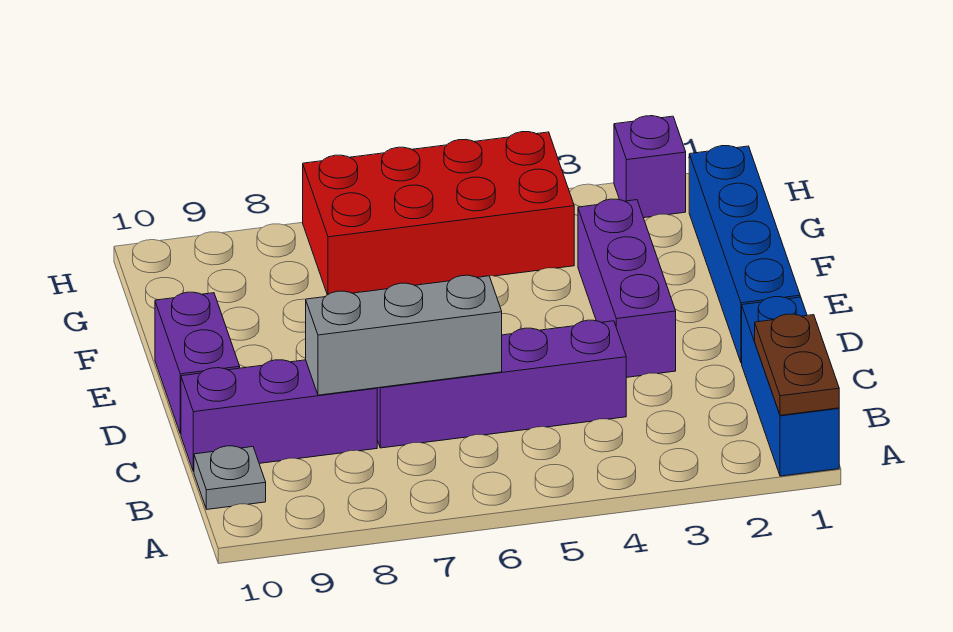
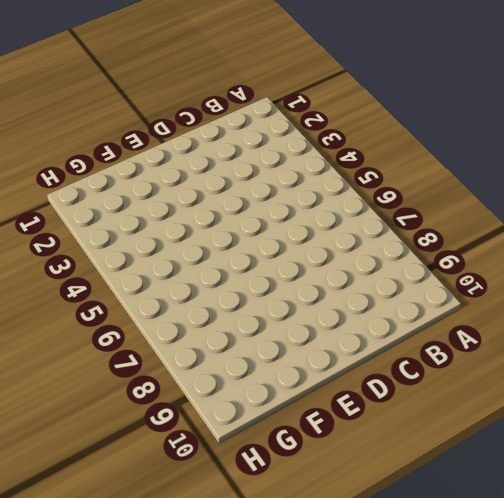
none -> blue 1x3 brick [742,297,839,476]
none -> grey 1x1 plate [194,446,266,509]

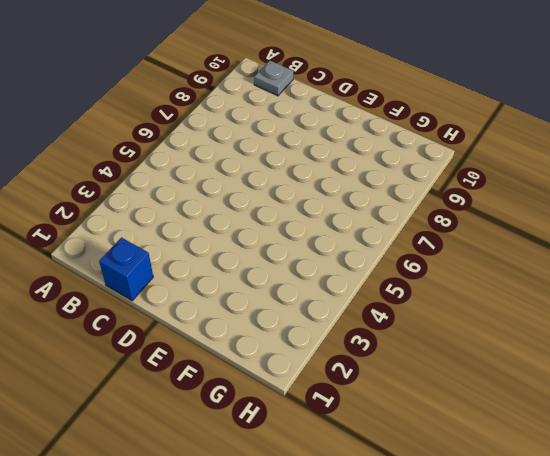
blue 1x1 brick [99,238,153,301] -> blue 1x3 brick [742,297,839,476]
none -> purple 1x4 brick [377,320,626,448]
none -> purple 1x3 brick [181,360,377,472]

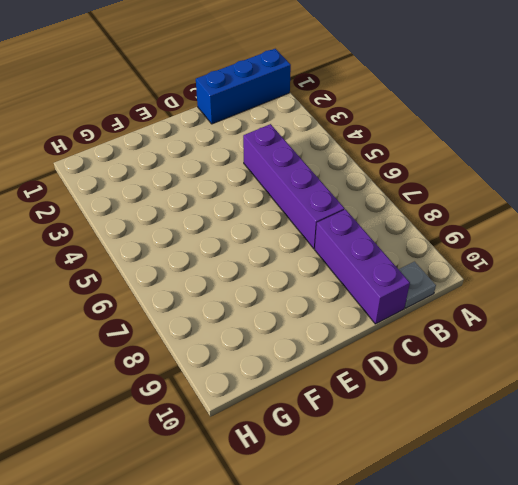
none -> blue 1x4 brick [689,146,800,363]
none -> purple 1x3 brick [578,199,676,377]

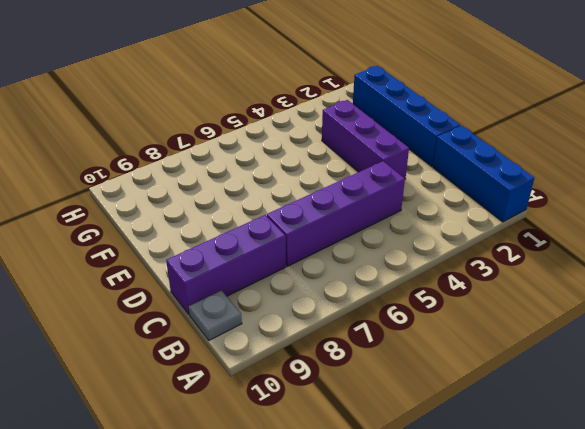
none -> purple 1x2 brick [155,292,240,434]
none -> red 2x4 brick [303,132,574,295]

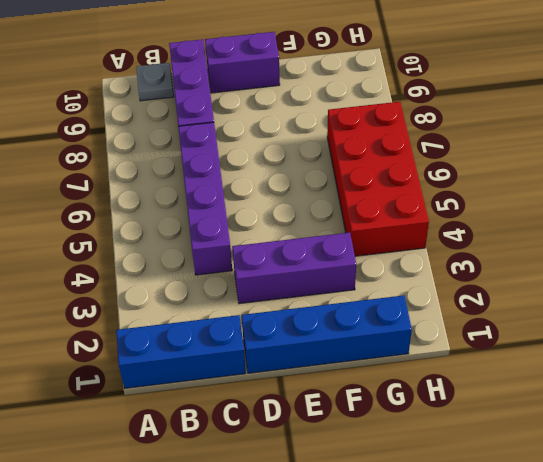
none -> purple 1x1 brick [614,116,686,218]
none -> brown 1x2 plate [755,314,839,415]

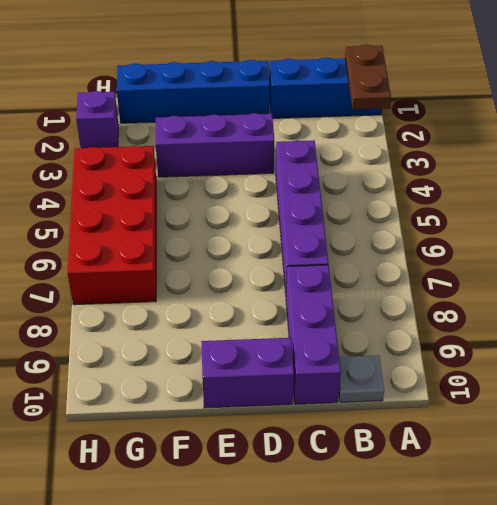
brown 1x2 plate [345,44,391,109] -> brown 1x2 plate turned to [755,314,839,415]
none -> grey 1x3 brick [306,275,502,395]

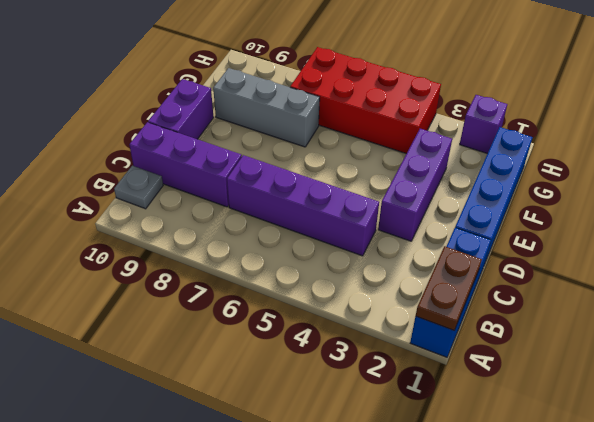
grey 1x3 brick [213,68,320,147] -> grey 1x3 brick moved to [306,275,502,395]

